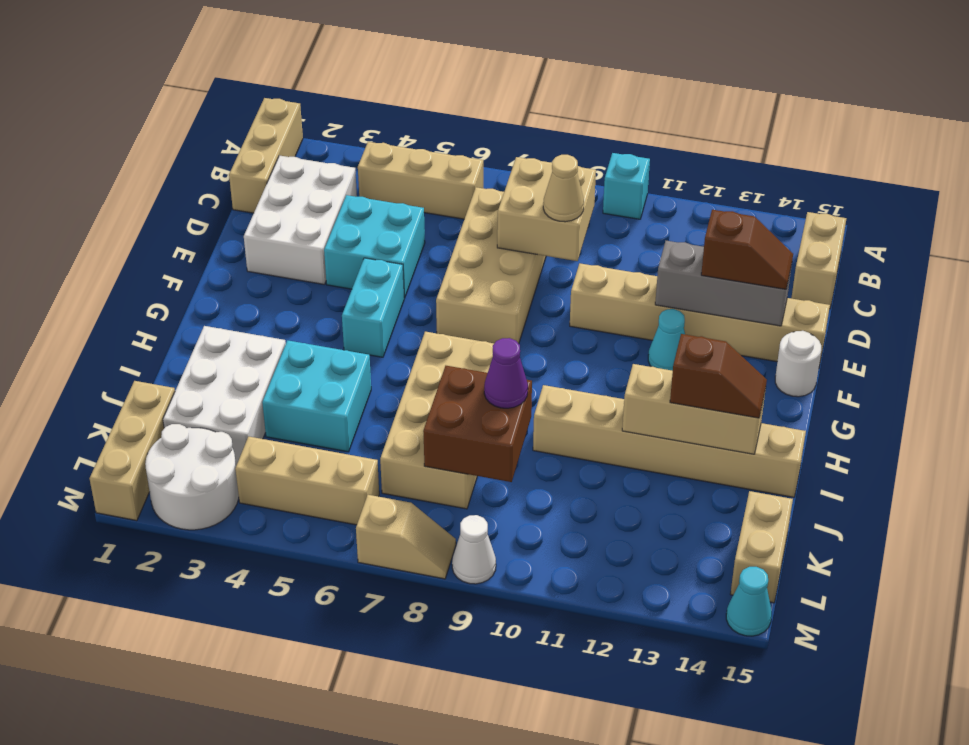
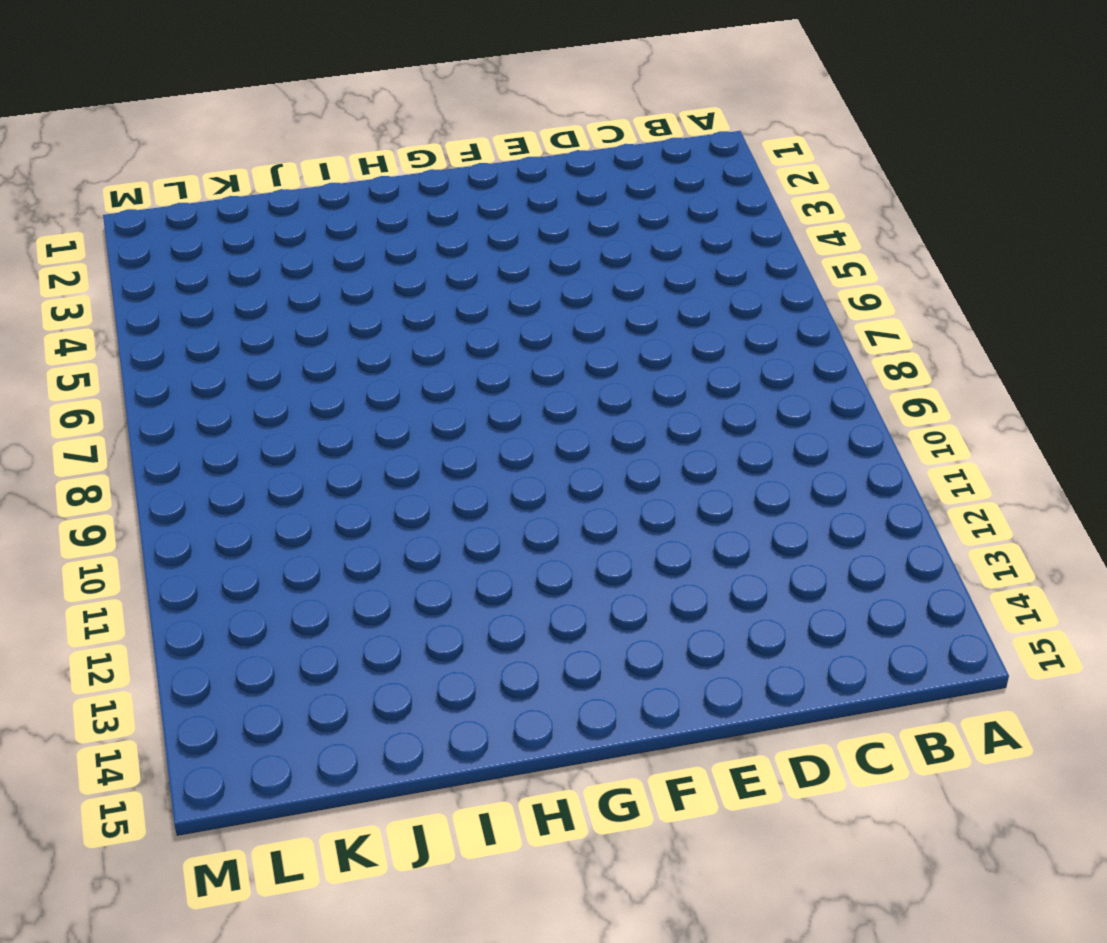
none -> tan 1x3 brick [229,98,303,213]
none -> cyan 1x1 brick [603,153,650,219]
none -> tan 1x3 brick [358,142,483,219]
none -> tan 1x2 brick [791,212,846,309]

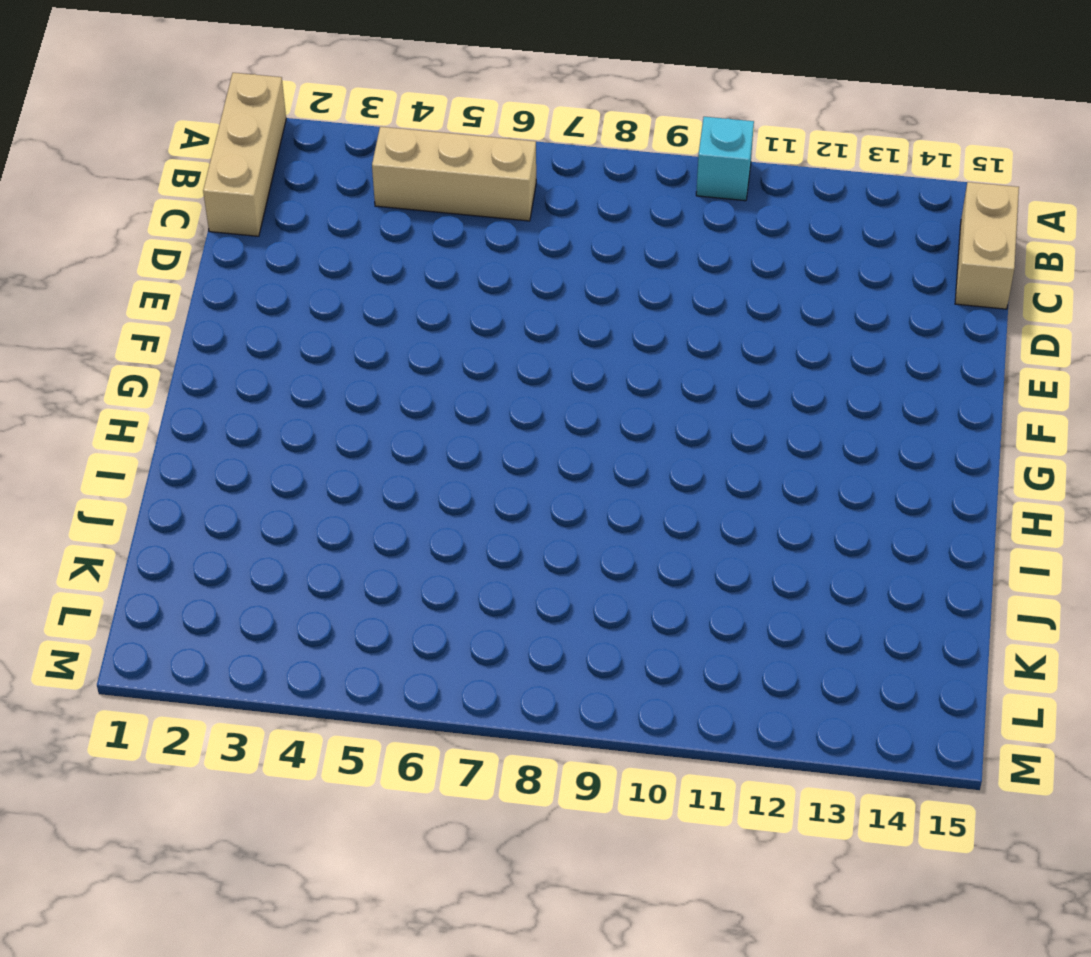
none -> white 2x3 brick [244,156,357,284]
none -> tan 2x4 brick [436,187,546,344]
none -> cyan 2x2 brick [324,195,425,298]
none -> tan 1x6 brick [570,263,830,366]

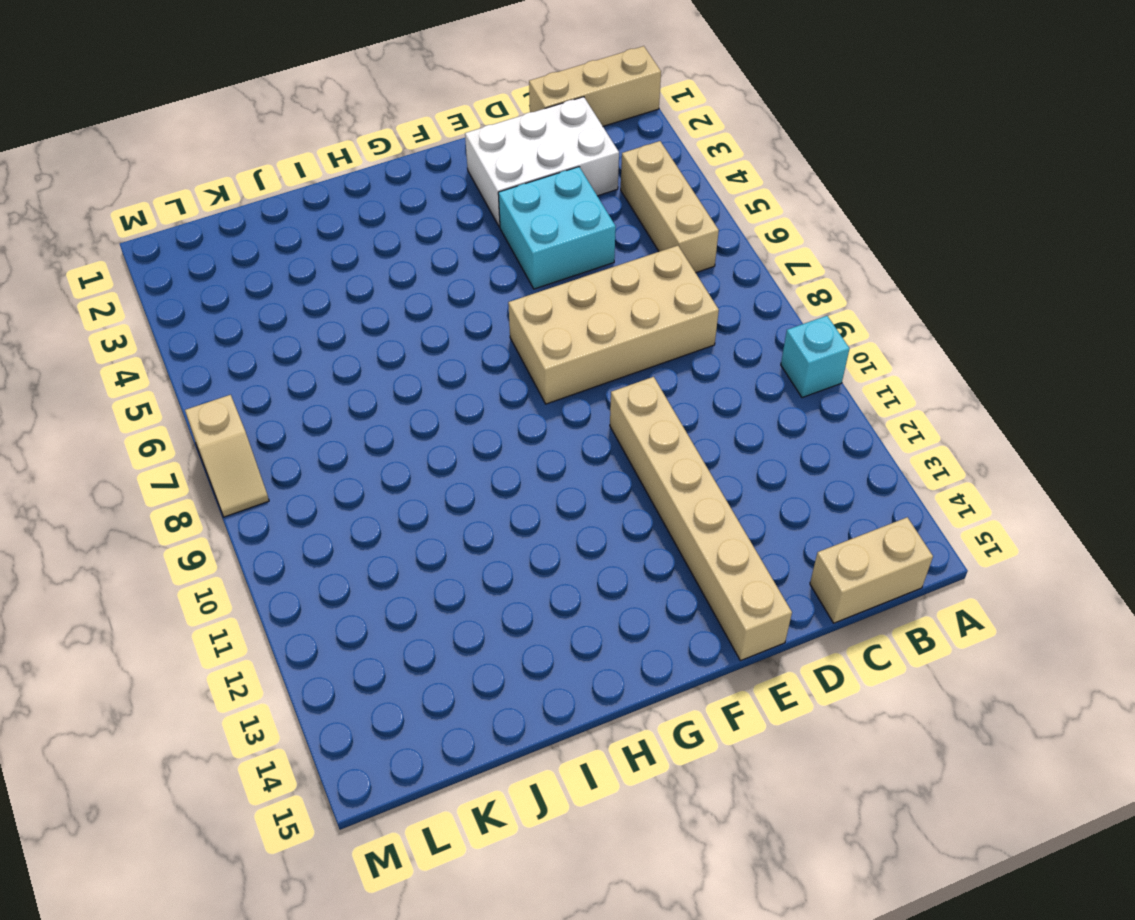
none -> cyan 1x2 brick [342,258,404,357]
none -> cyan 1x1 cone [648,309,685,371]
none -> white 1x1 round brick [775,331,821,397]
none -> tan 2x4 brick [380,332,494,509]

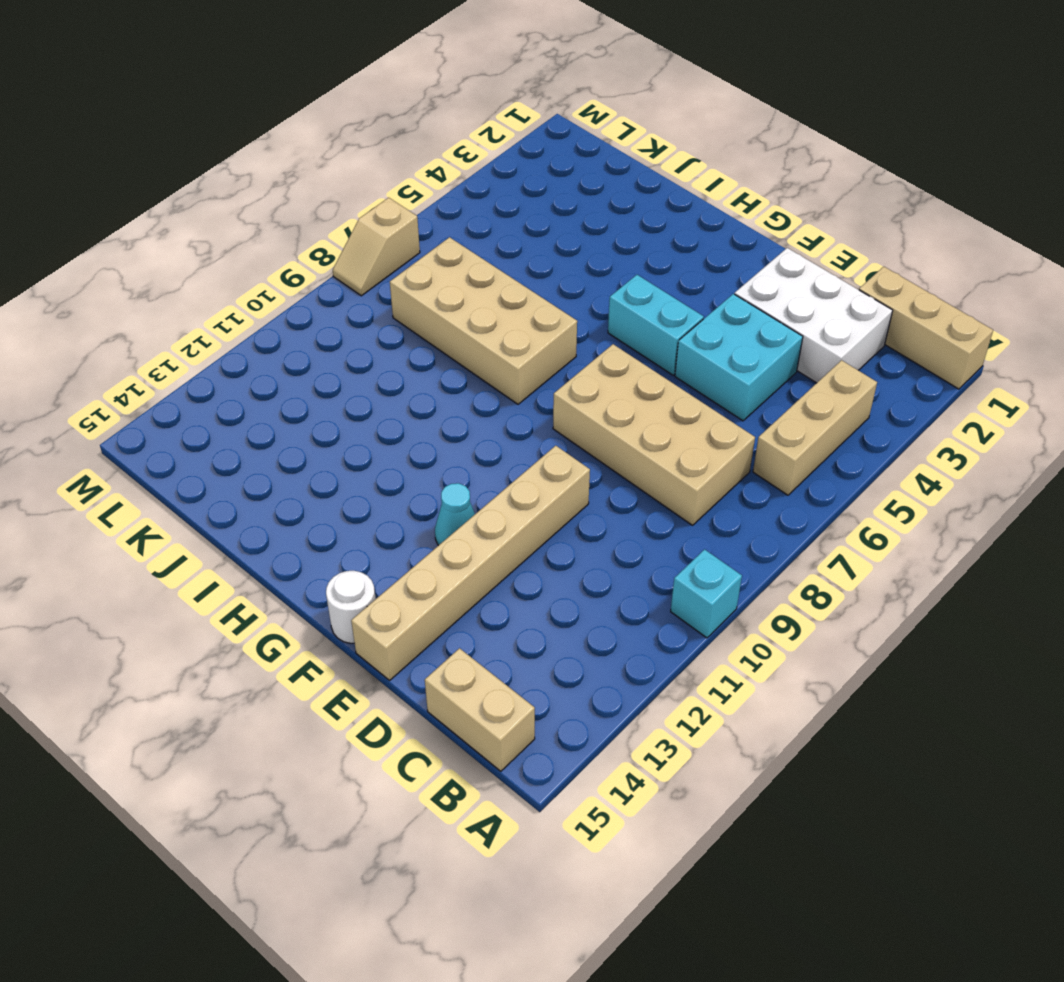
none -> white 2x3 brick [163,326,286,466]
none -> cyan 2x2 brick [262,340,371,452]
none -> tan 1x6 brick [533,385,806,497]
none -> tan 1x3 brick [90,381,175,521]

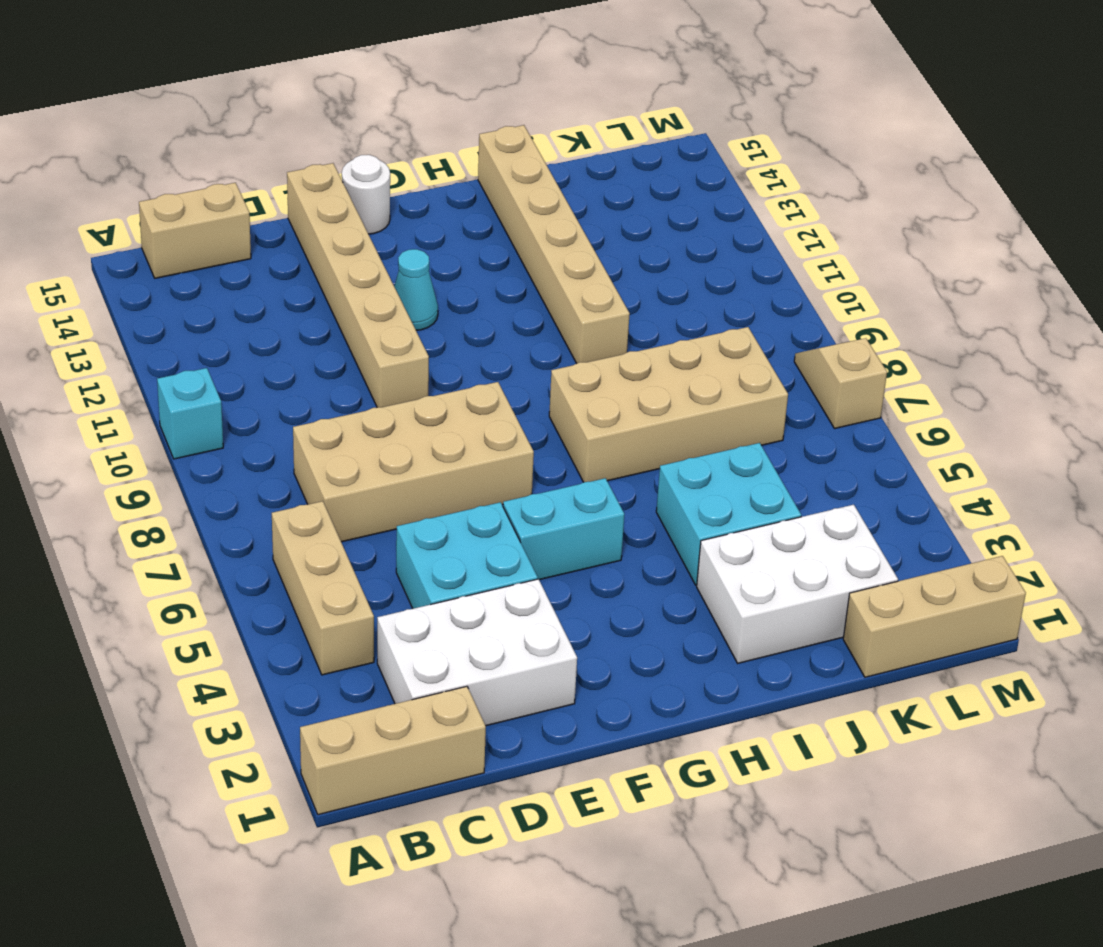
none -> tan 1x2 brick [731,491,793,603]
none -> white 2x2 round brick [145,424,239,530]
none -> tan 1x3 brick [235,437,379,525]
none -> white 1x1 cone [452,515,496,584]

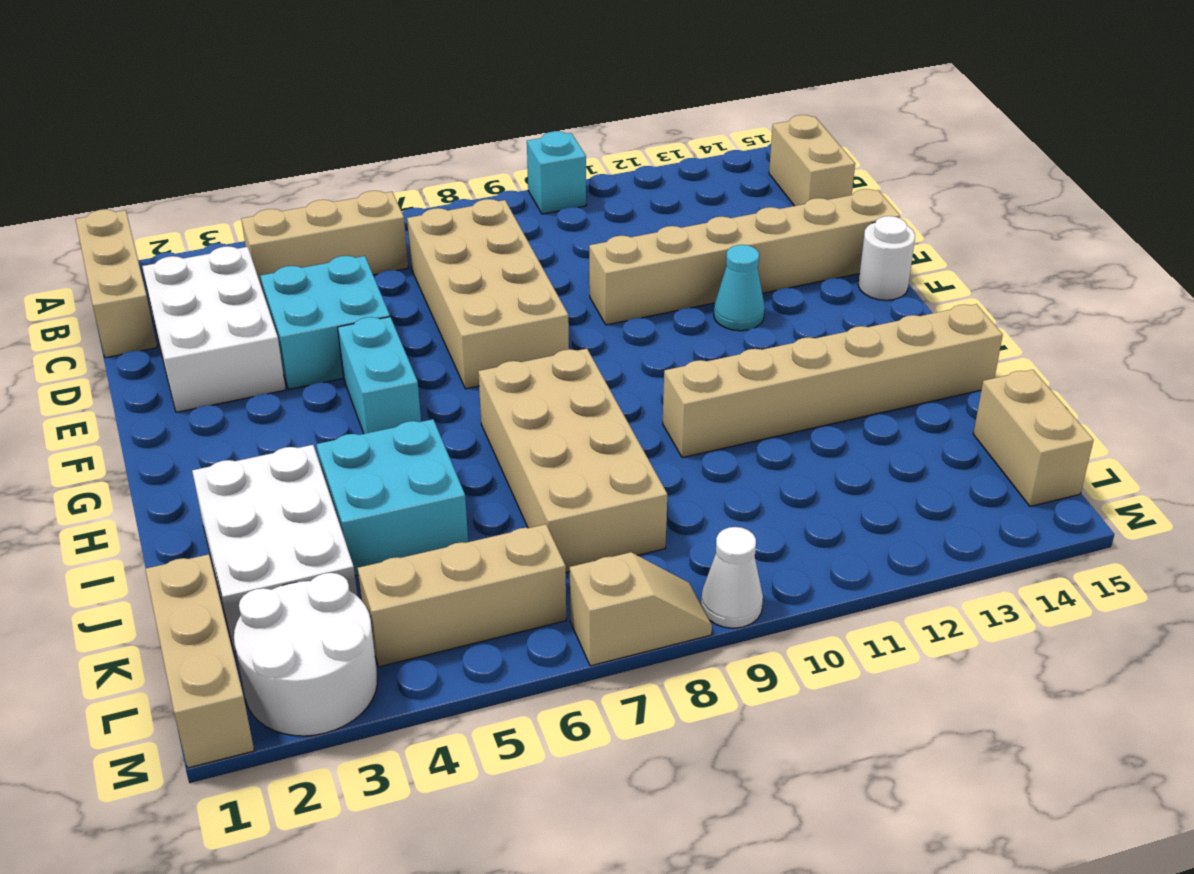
none -> cyan 1x1 cone [726,567,772,636]
none -> tan 2x2 brick [497,157,596,261]
none -> grey 1x3 brick [655,241,792,326]
none -> tan 1x3 brick [622,364,766,454]

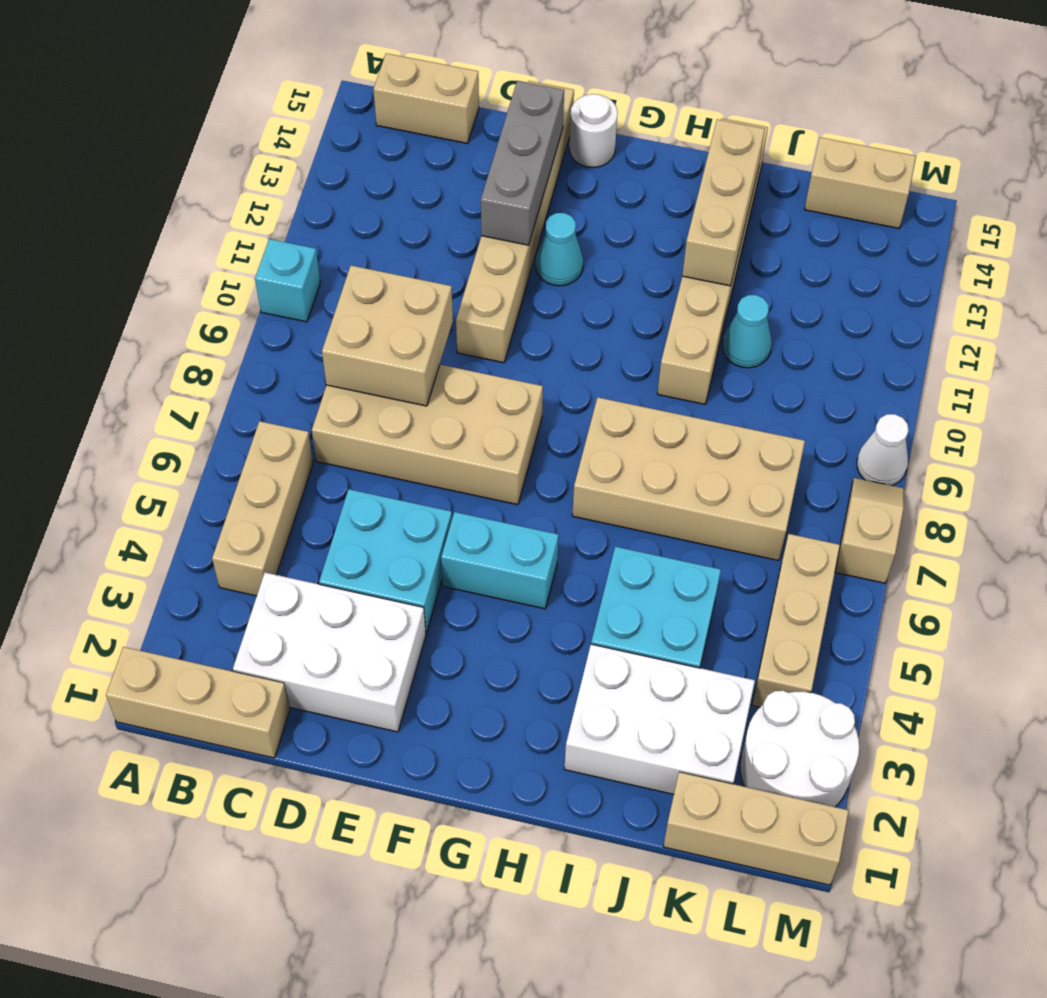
cyan 1x1 cone [722,295,772,368] -> cyan 1x1 cone moved to [726,567,772,636]
none -> brown 2x2 brick [423,366,532,482]
none -> tan 1x1 cone [543,155,584,222]
none -> brown 1x2 slope [701,210,793,289]
none -> brown 1x2 slope [670,334,767,418]

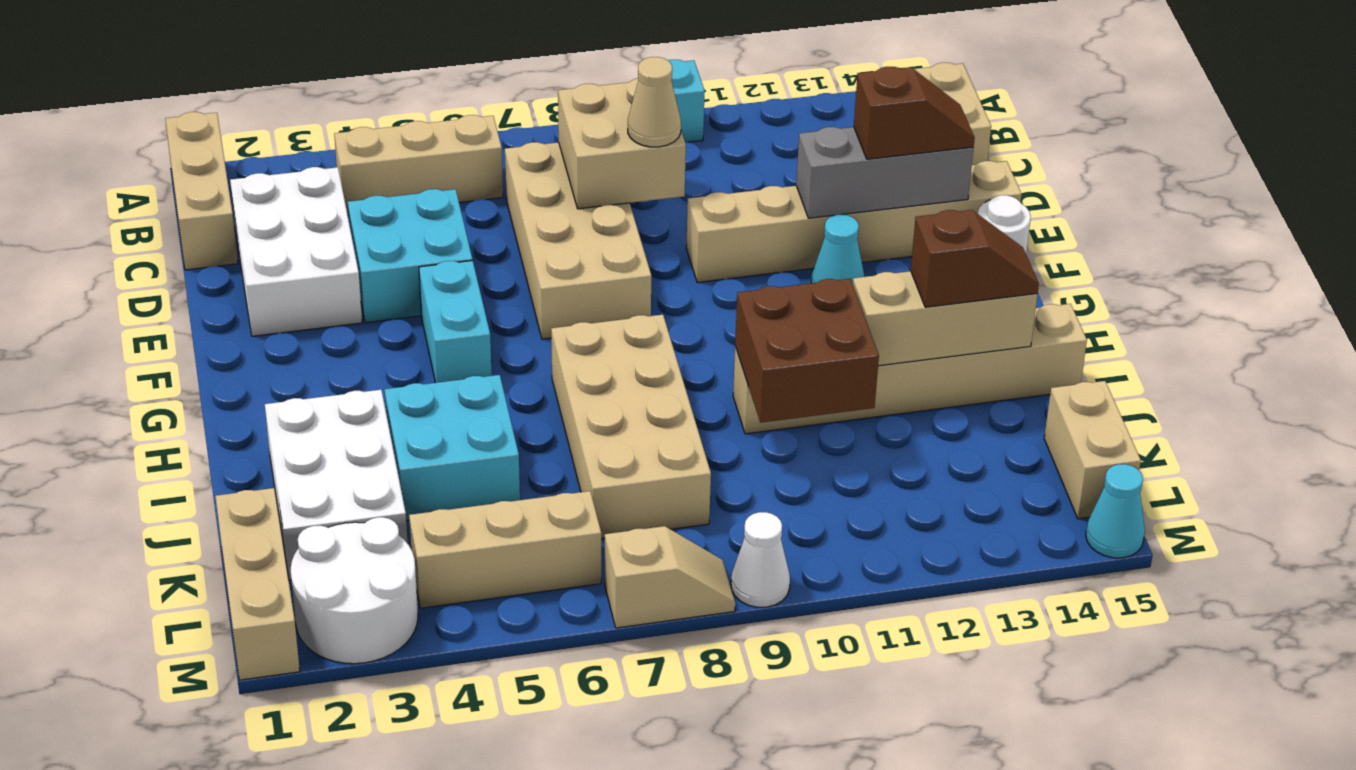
brown 2x2 brick [735,279,879,423] -> brown 2x2 brick moved to [423,366,532,482]
none -> purple 1x1 cone [484,338,528,408]

